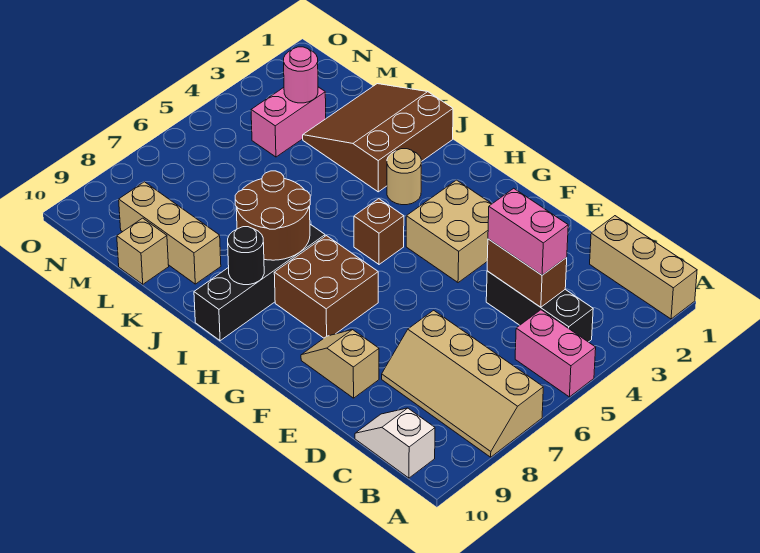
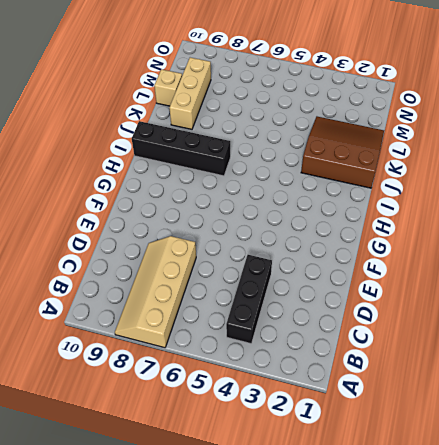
none -> tan 1x3 brick [590,216,697,319]
none -> pink 1x2 brick [515,310,596,397]
none -> white 1x2 slope [355,408,435,478]

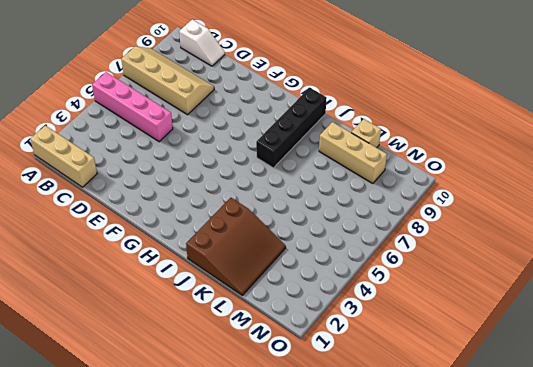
pink 1x4 brick [92,72,173,142] -> pink 1x2 brick [515,310,596,397]
none -> black 1x3 brick [486,271,593,342]
none -> tan 1x2 slope [301,330,379,398]
none -> tan 2x2 brick [406,180,491,283]

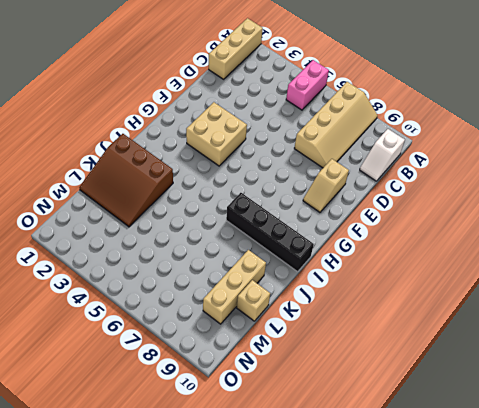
none -> black 1x3 brick [486,271,593,342]
none -> brown 2x2 brick [274,236,378,338]
none -> brown 1x1 brick [354,199,404,264]

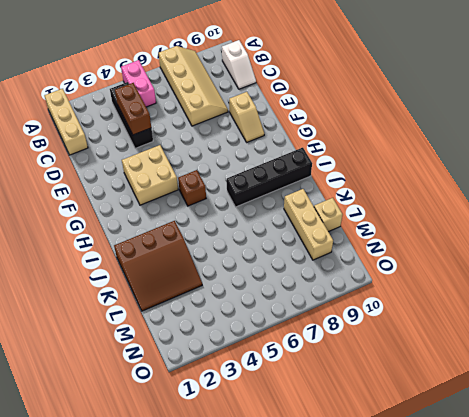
none -> brown 2x2 brick [274,236,378,338]
none -> tan 1x1 round brick [387,149,421,205]
none -> pink 1x2 brick [251,87,326,157]

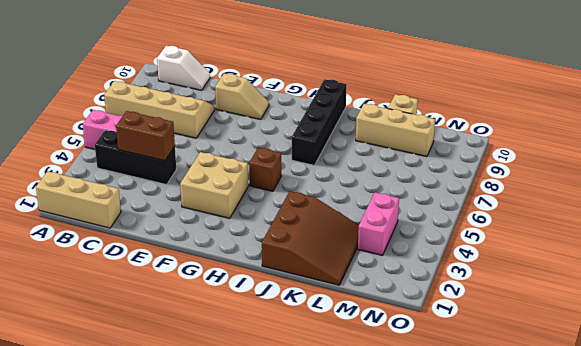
none -> brown 2x2 brick [274,236,378,338]
none -> tan 1x1 round brick [387,149,421,205]
none -> brown 2x2 round brick [235,171,310,260]

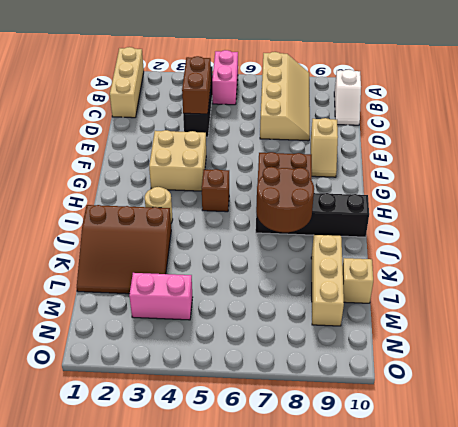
none -> black 1x1 round brick [228,227,264,285]
none -> pink 1x1 round brick [284,47,318,103]
none -> pink 1x2 brick [488,188,568,275]

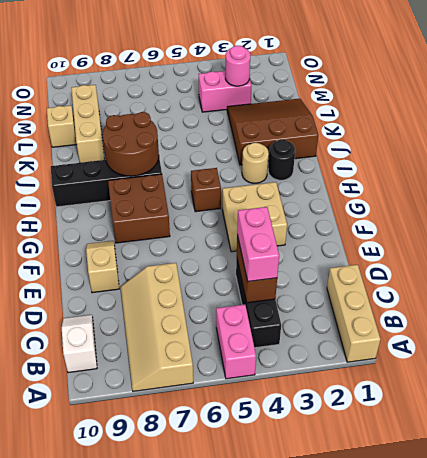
black 1x1 round brick [268,140,295,180] -> black 1x1 round brick moved to [228,227,264,285]

